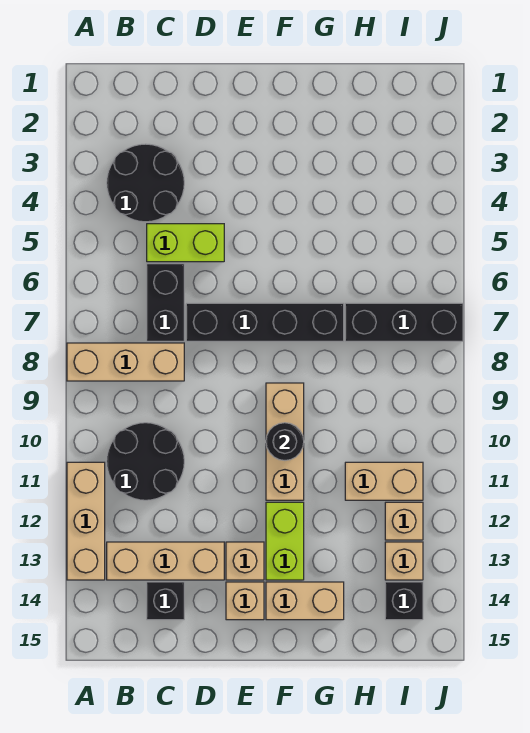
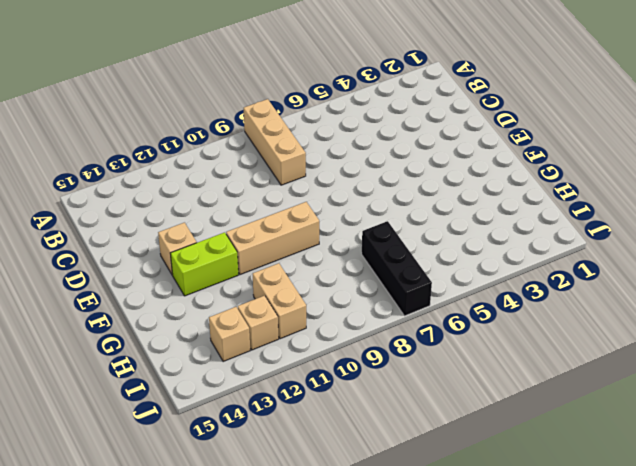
none -> tan 1x3 brick [67,462,105,580]
none -> black 2x2 round brick [107,144,184,222]
none -> black 2x2 round brick [107,423,184,500]

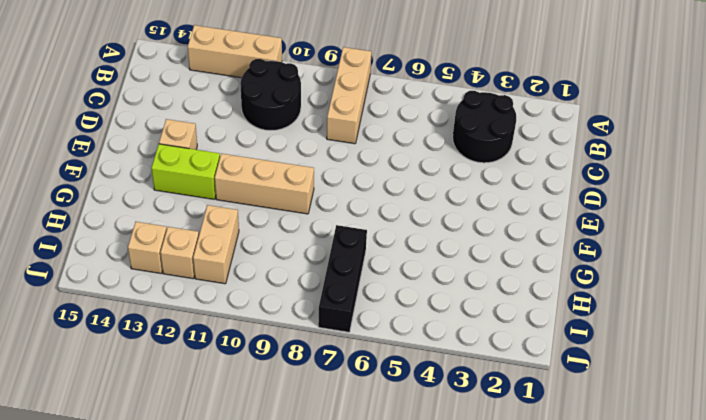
none -> tan 1x3 brick [107,542,224,580]
none -> lime 1x2 brick [147,224,224,262]
none -> black 1x2 brick [147,264,184,341]

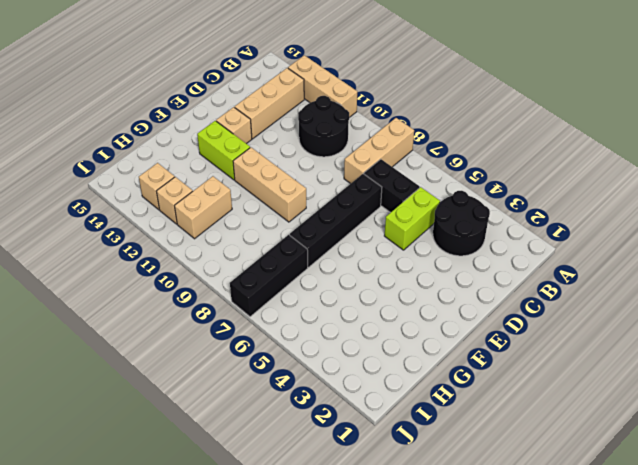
none -> black 1x1 brick [147,582,184,620]
none -> tan 1x1 brick [226,582,264,620]
none -> tan 1x2 brick [266,582,344,620]

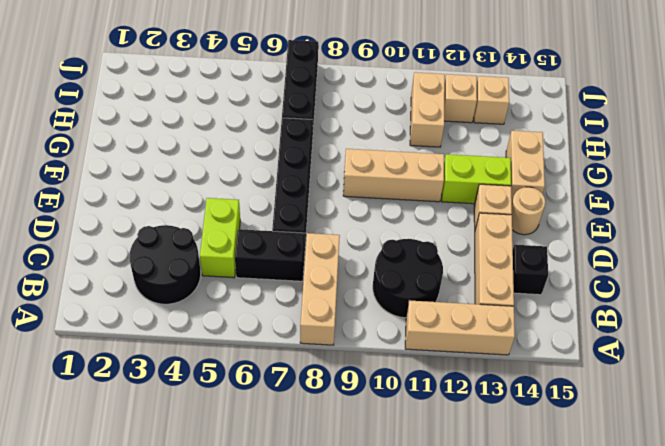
tan 1x1 round brick [512,187,545,235] -> tan 1x1 brick [226,582,264,620]
none -> black 1x1 brick [385,582,423,620]
none -> black 1x1 round brick [266,423,304,461]

